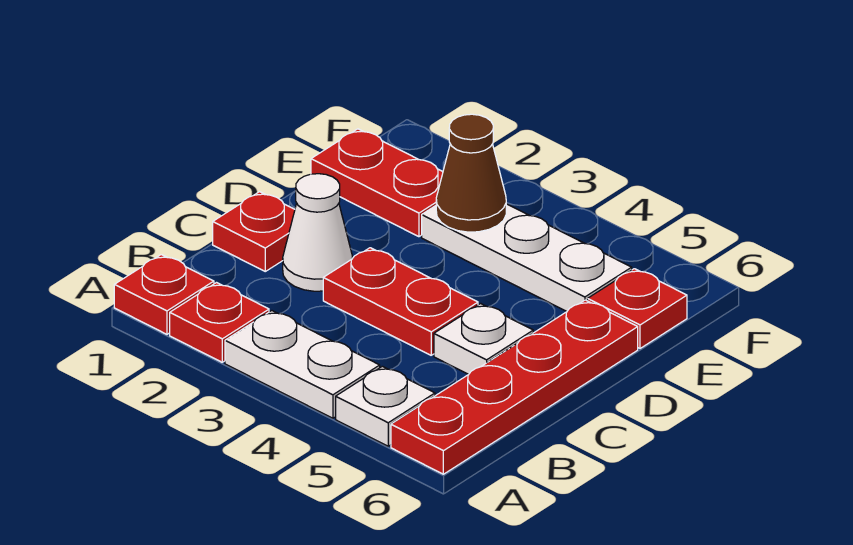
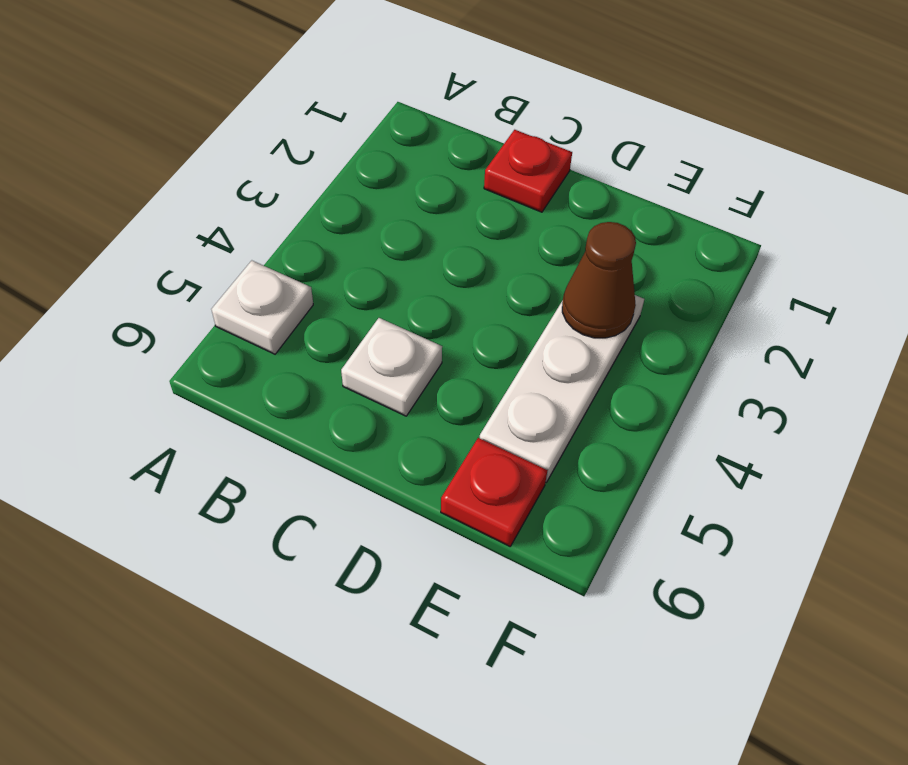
none -> red 1x1 plate [114,255,214,334]
none -> red 1x1 plate [170,283,269,362]
none -> white 1x2 plate [225,311,380,418]

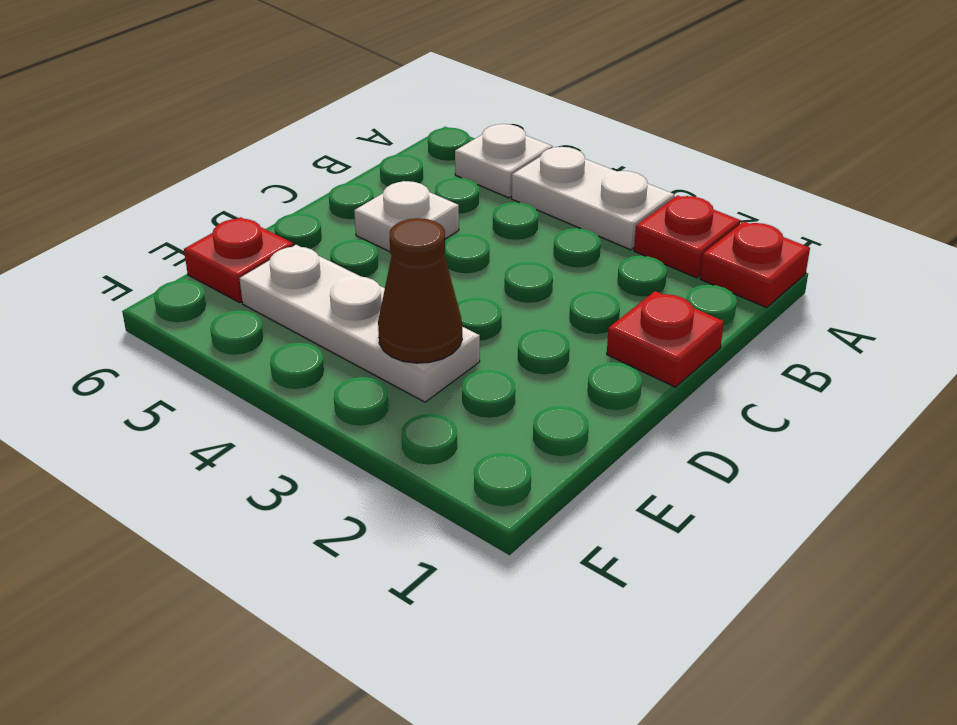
none -> red 1x4 plate [391,300,638,474]
none -> white 1x1 cone [283,174,353,291]
none -> red 1x2 plate [323,248,478,355]

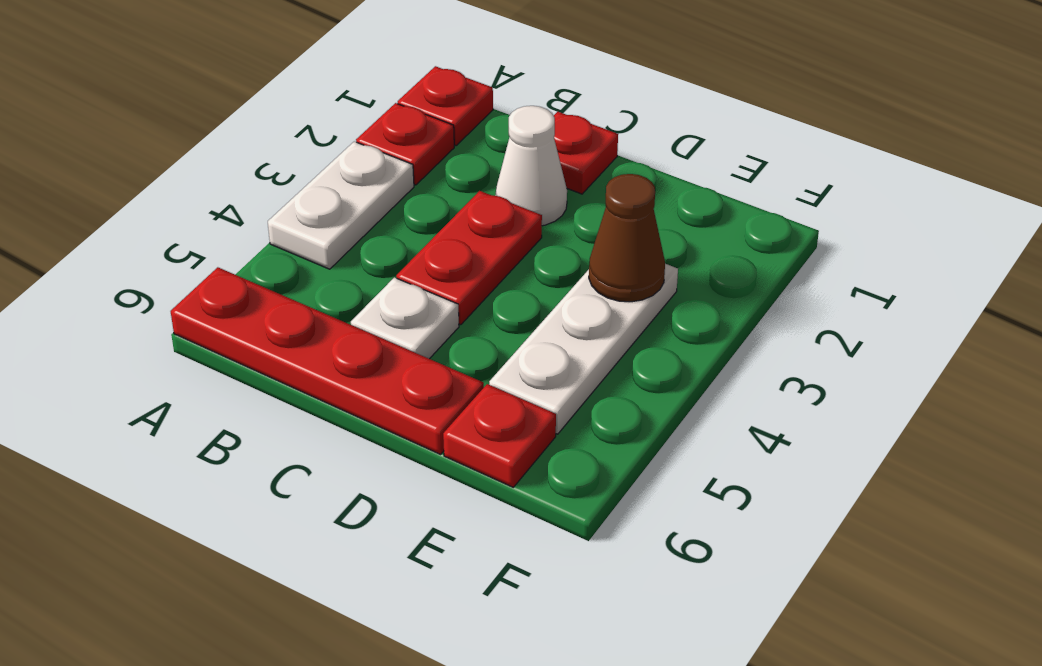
none -> white 1x1 plate [336,366,435,446]
none -> red 1x2 plate [311,129,443,237]

